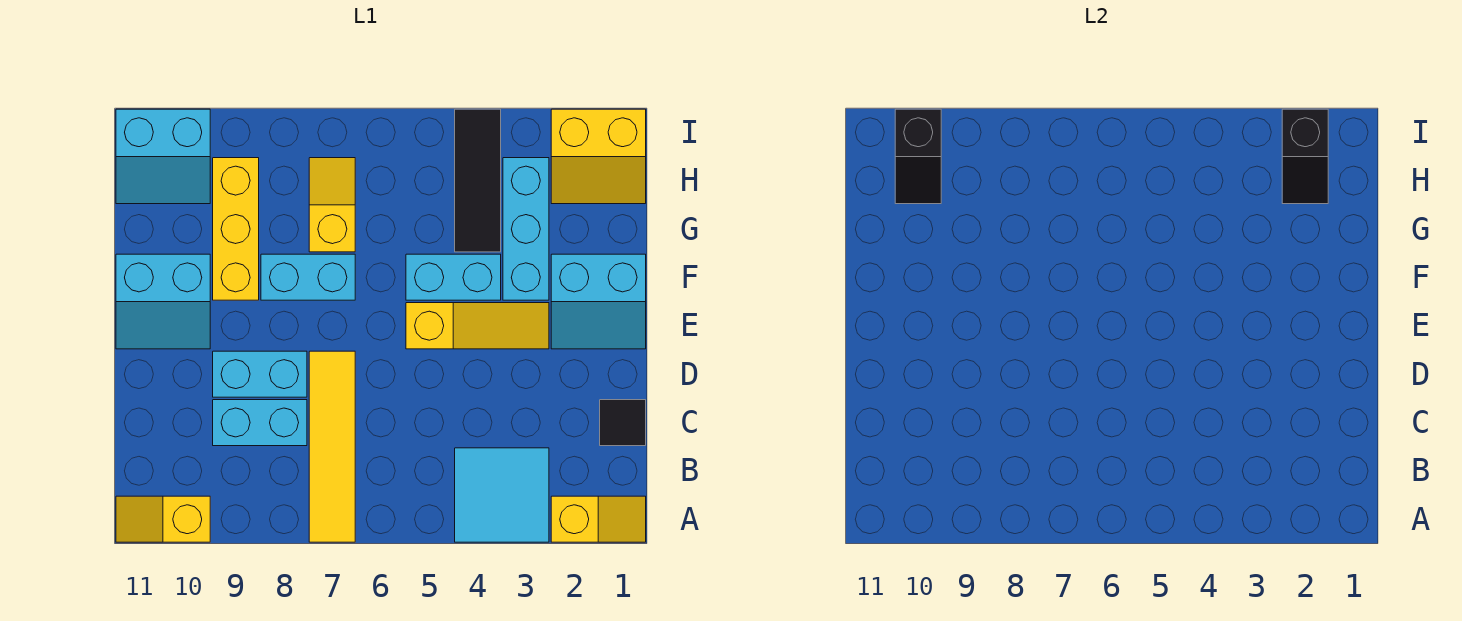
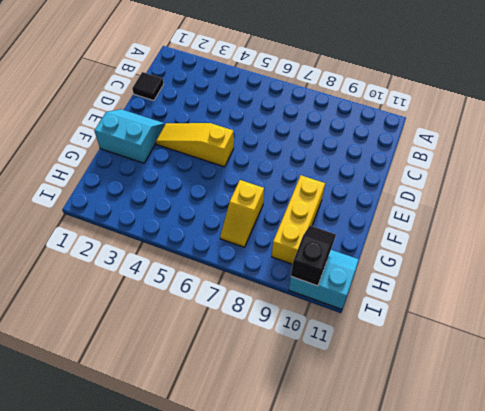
none -> yellow 1x2 slope [551,496,646,542]
none -> cyan 2x2 tile [455,448,549,542]
none -> yellow 1x4 tile [309,351,355,542]

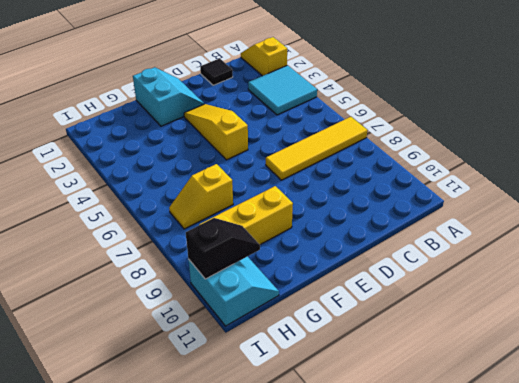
none -> yellow 1x2 slope [116,496,210,542]
none -> cyan 1x2 brick [213,400,307,446]
none -> cyan 1x2 brick [213,351,307,397]

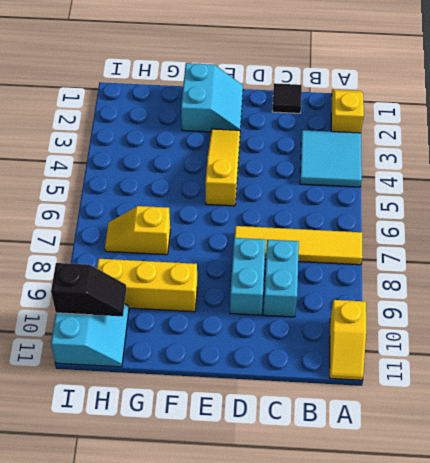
none -> cyan 2x2 slope [116,254,210,349]
none -> cyan 1x3 brick [503,158,549,300]
none -> cyan 1x2 brick [406,254,501,300]

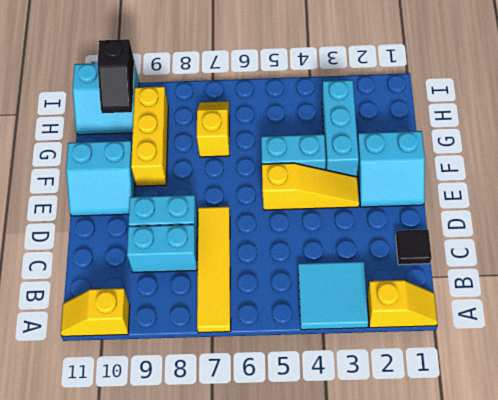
none -> cyan 1x2 brick [261,254,355,300]
none -> black 1x3 tile [455,109,501,252]
none -> yellow 2x2 slope [551,109,646,204]

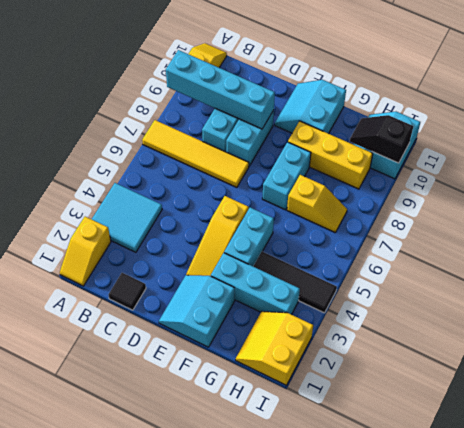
cyan 1x4 brick [166,50,275,129] -> none
none -> black 1x2 slope [1282,109,1328,204]

